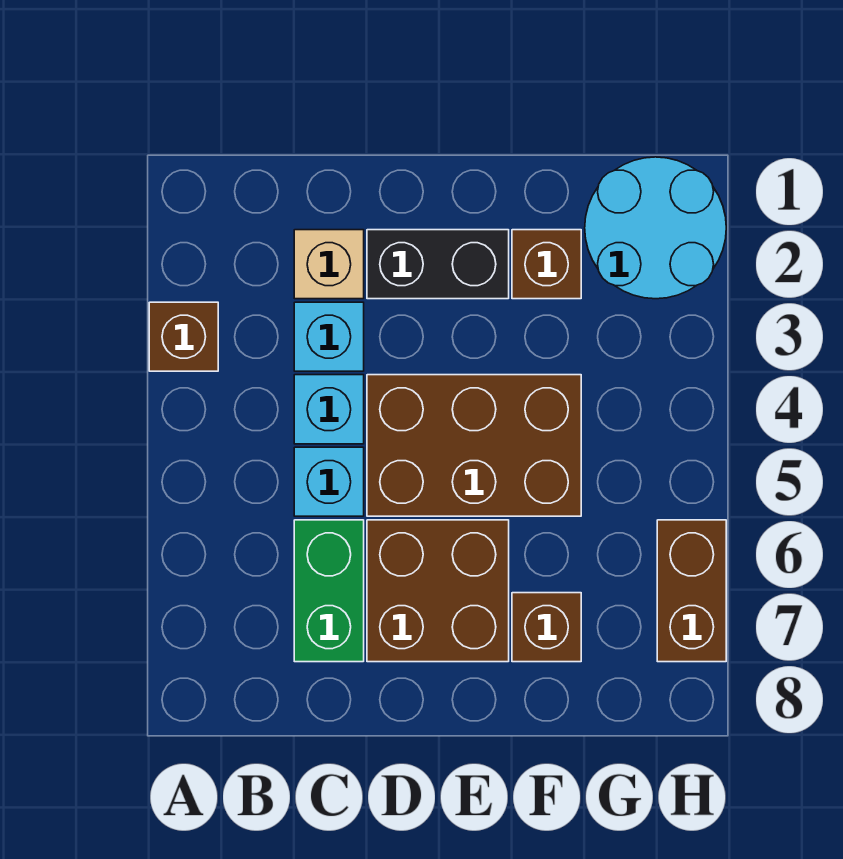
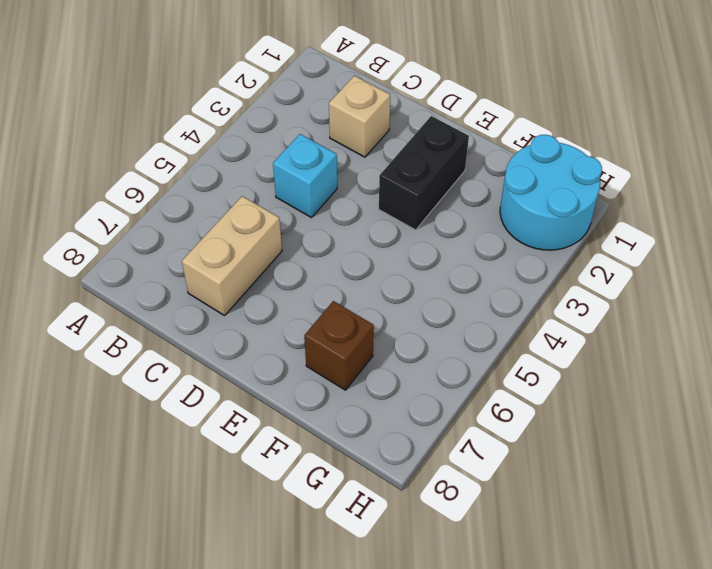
tan 1x2 brick [182,196,282,316] -> green 1x2 brick [294,520,364,662]
black 1x2 brick [379,116,469,230] -> black 1x2 brick turned to [367,230,509,299]
none -> brown 1x1 brick [149,302,218,371]
none -> cyan 1x1 brick [294,302,364,371]
none -> cyan 1x1 brick [294,447,364,516]

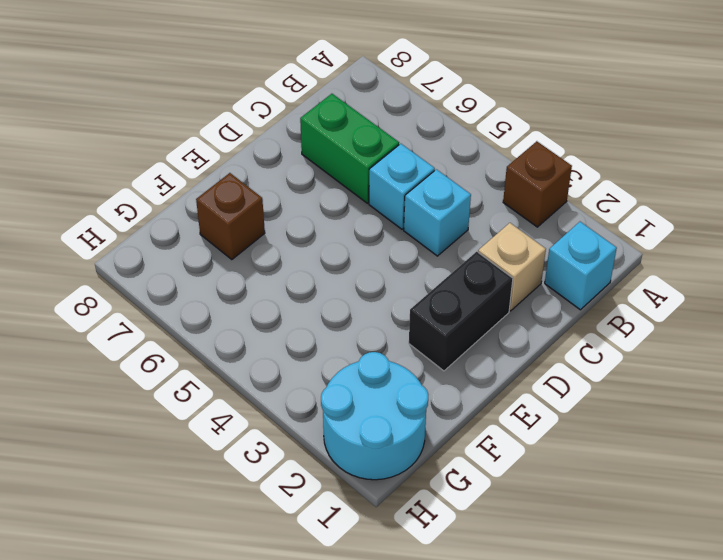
cyan 1x1 brick [545,222,617,310] -> cyan 1x1 brick moved to [294,302,364,371]
none -> brown 2x3 brick [367,375,581,516]
none -> brown 2x2 brick [367,520,509,662]
none -> brown 1x1 brick [512,230,581,299]

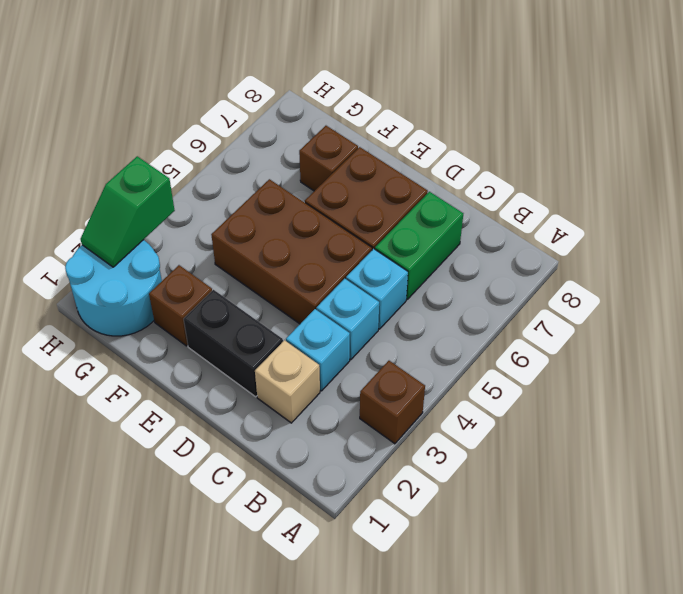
green 1x2 slope [81,156,175,267] -> none
none -> brown 1x2 brick [657,520,726,662]

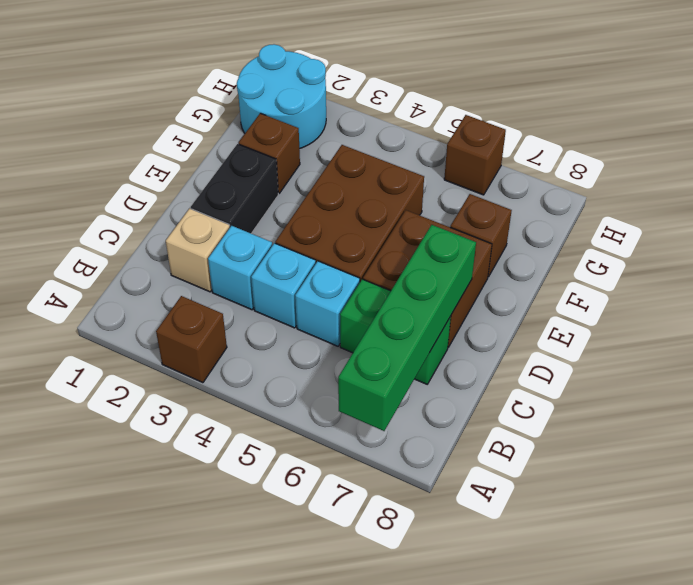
green 1x4 brick [338,225,476,431] -> none
brown 1x1 brick [444,115,506,195] -> brown 1x2 brick [657,520,726,662]

